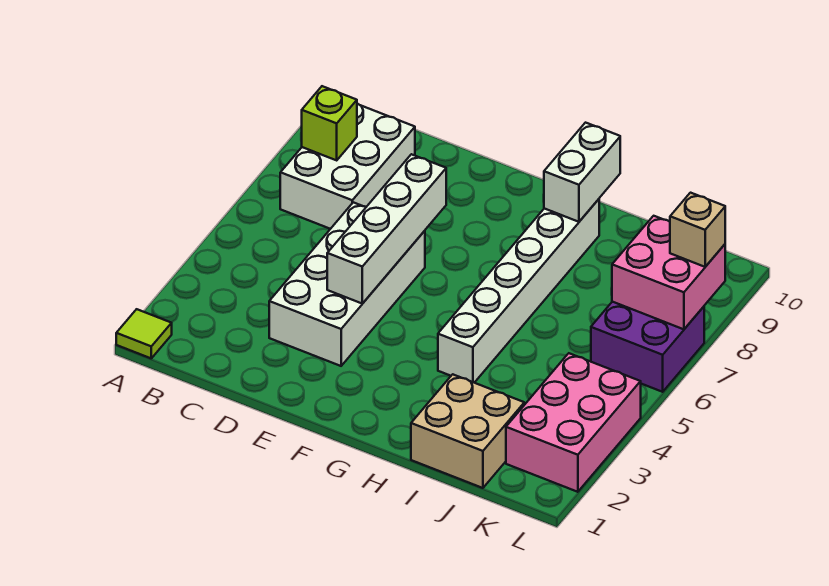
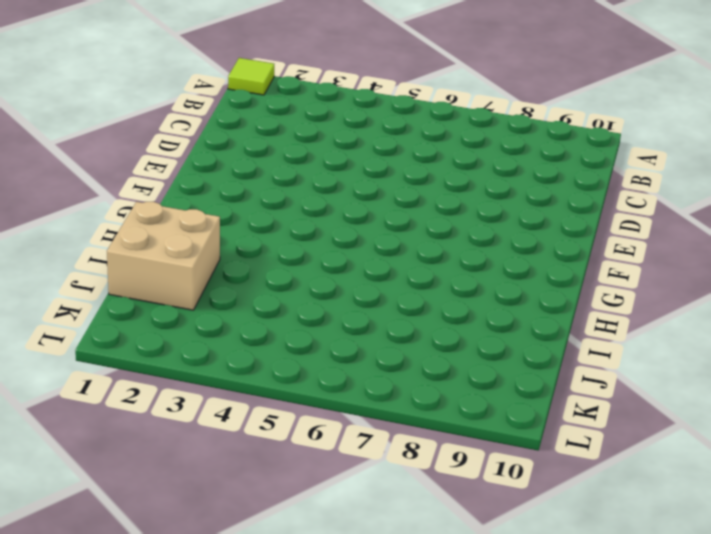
none -> white 2x3 brick [280,104,415,229]
none -> white 2x4 brick [269,202,425,366]
none -> white 1x6 brick [438,199,599,383]

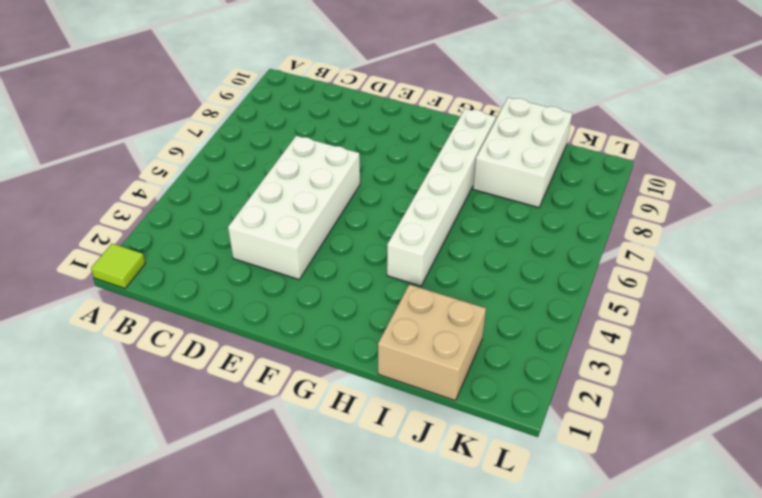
white 2x3 brick [473,97,572,208] -> white 2x3 brick moved to [280,104,415,229]
none -> pink 2x3 brick [506,353,641,492]
none -> purple 2x2 brick [591,302,704,392]
none -> lime 1x1 brick [302,86,357,160]

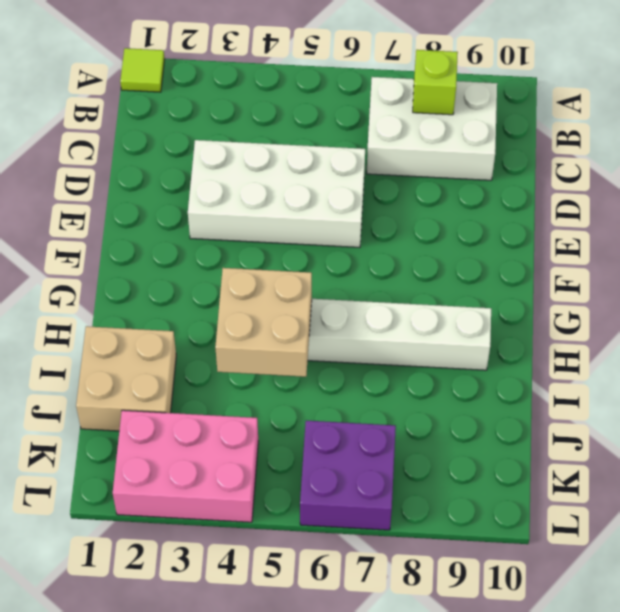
tan 2x2 brick [215,268,312,377] -> none
none -> white 1x4 brick [327,154,446,304]
none -> white 1x2 brick [544,123,620,222]
none -> pink 2x2 brick [612,216,725,329]

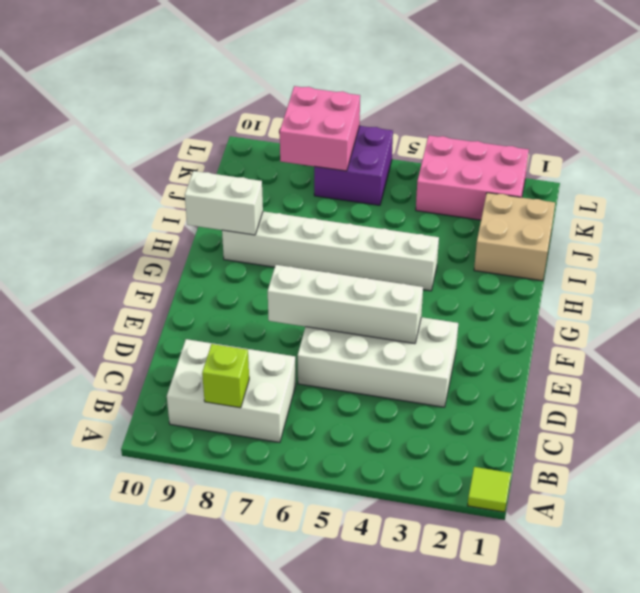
none -> tan 1x1 brick [670,193,725,267]

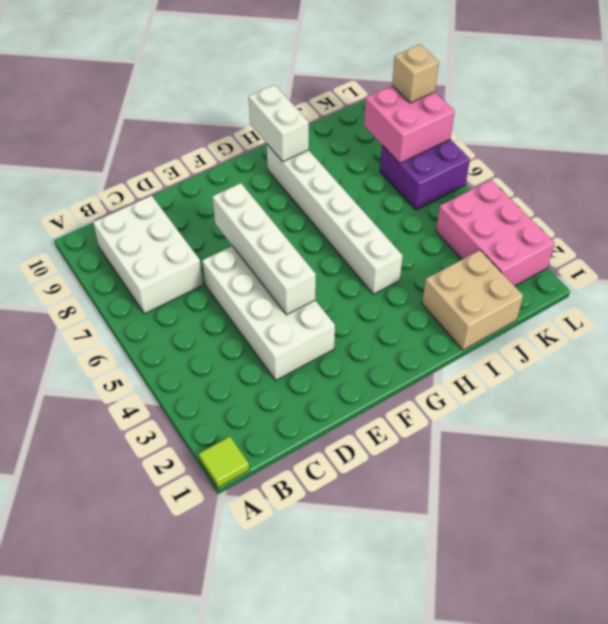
none -> lime 1x1 brick [302,86,357,160]

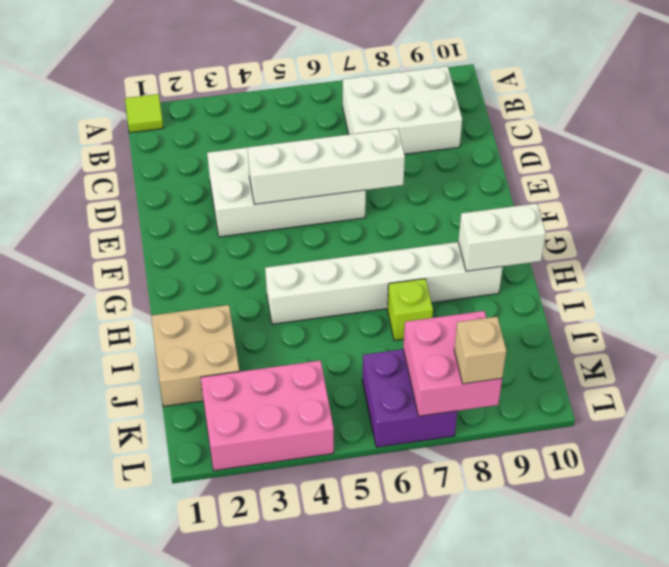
lime 1x1 brick [387,279,433,341] -> lime 1x1 brick moved to [302,86,357,160]

